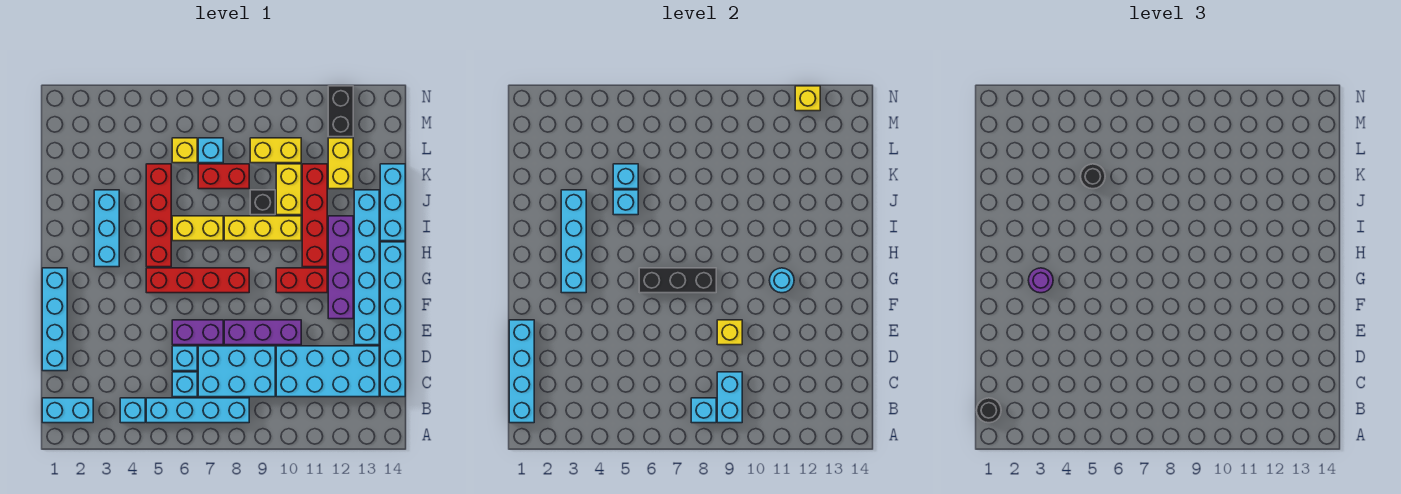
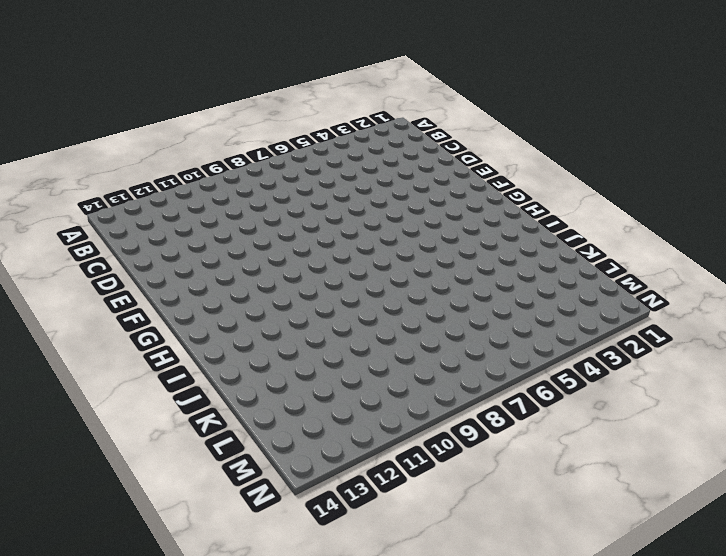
none -> cyan 1x2 brick [42,398,93,423]
none -> cyan 1x1 brick [120,398,145,423]
none -> cyan 1x4 brick [146,398,249,423]
none -> cyan 1x1 brick [172,372,197,397]

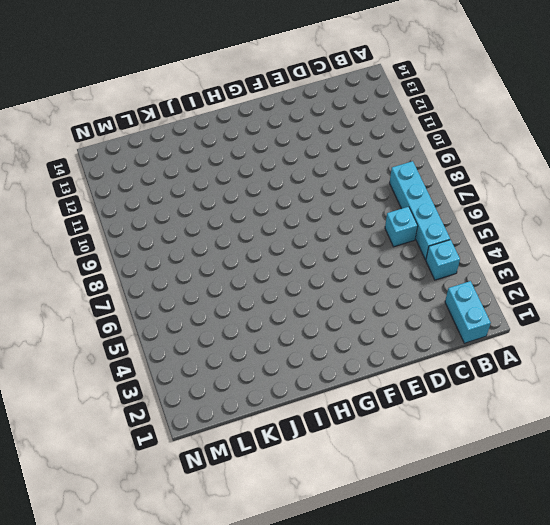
none -> cyan 2x3 brick [198,346,275,397]
none -> cyan 2x4 brick [276,346,379,397]
none -> cyan 1x6 brick [380,242,405,397]
none -> cyan 1x4 brick [42,268,67,371]

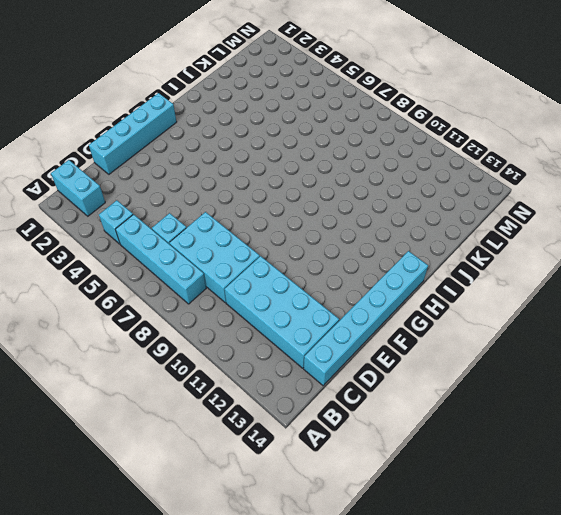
none -> cyan 1x1 brick [172,346,197,371]
none -> purple 1x2 brick [172,320,223,345]
none -> purple 1x3 brick [224,320,301,345]
none -> cyan 1x6 brick [354,190,379,345]

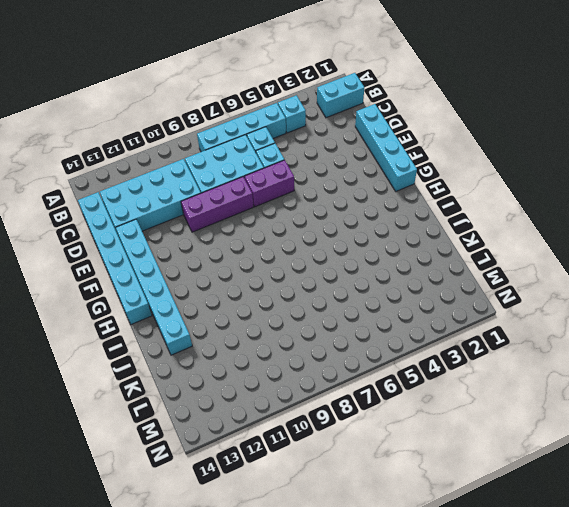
none -> purple 1x4 brick [328,216,353,319]
none -> red 1x4 brick [146,268,249,293]
none -> red 1x2 brick [276,268,327,293]
none -> cyan 1x3 brick [94,190,119,267]

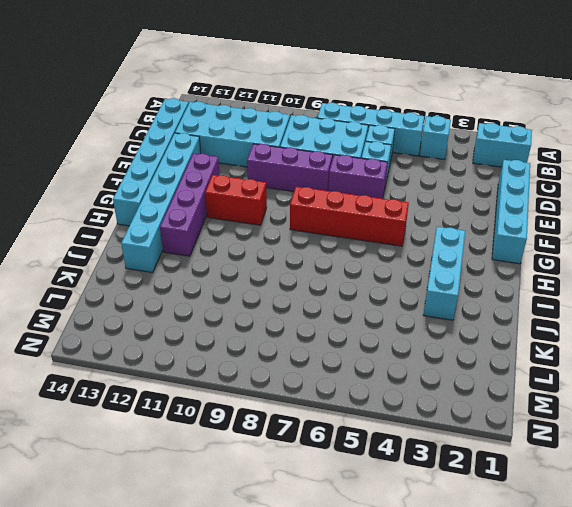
none -> red 1x4 brick [146,164,171,267]
none -> red 1x4 brick [302,164,327,267]
none -> yellow 1x2 brick [172,216,223,241]
none -> yellow 1x3 brick [224,216,301,241]

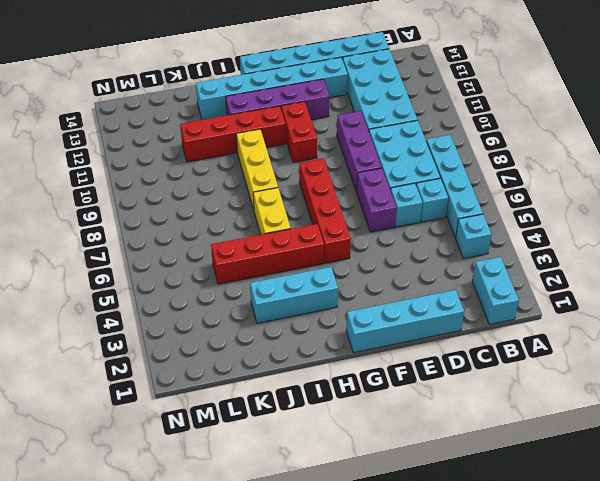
none -> cyan 1x3 brick [380,164,405,241]
none -> black 1x1 brick [250,190,275,215]
none -> yellow 1x2 brick [276,164,301,215]
none -> red 1x2 brick [198,164,249,189]

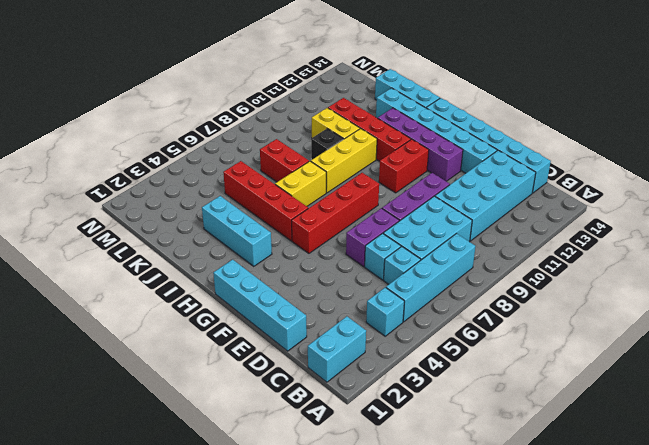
red 1x2 brick [260,139,309,182] -> red 1x2 brick turned to [198,164,249,189]
none -> yellow 1x2 brick [328,138,353,189]
none -> yellow 1x1 brick [172,138,197,163]
none -> cyan 1x1 brick [198,138,223,163]
none -> yellow 1x2 brick [250,138,301,163]

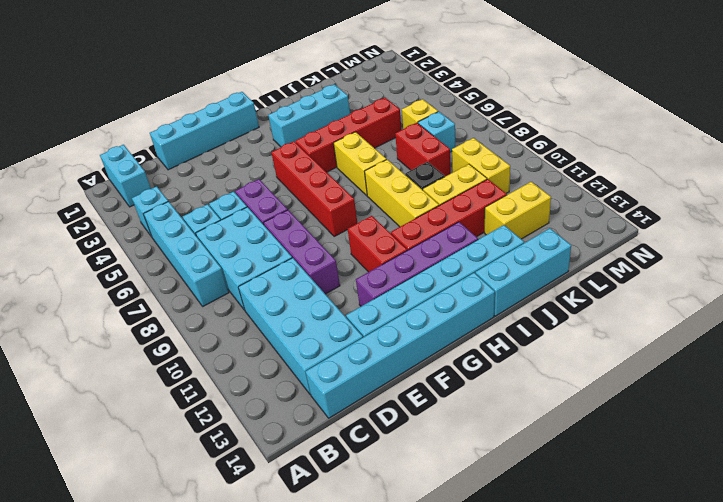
none -> black 1x2 brick [328,86,353,137]
none -> cyan 1x4 brick [509,320,534,423]
none -> cyan 1x1 brick [691,398,716,423]
none -> cyan 1x2 brick [717,372,742,423]

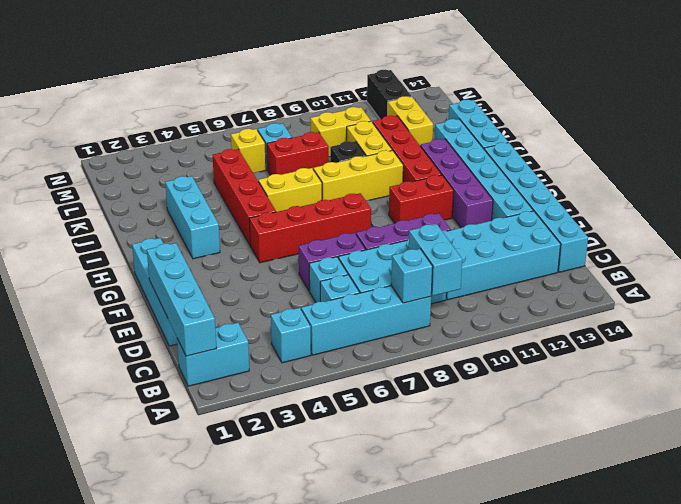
none -> yellow 1x1 brick [717,320,742,345]
none -> cyan 1x4 brick [561,190,586,293]
none -> black 1x3 brick [639,268,716,293]
none -> cyan 1x1 round brick [769,268,794,293]

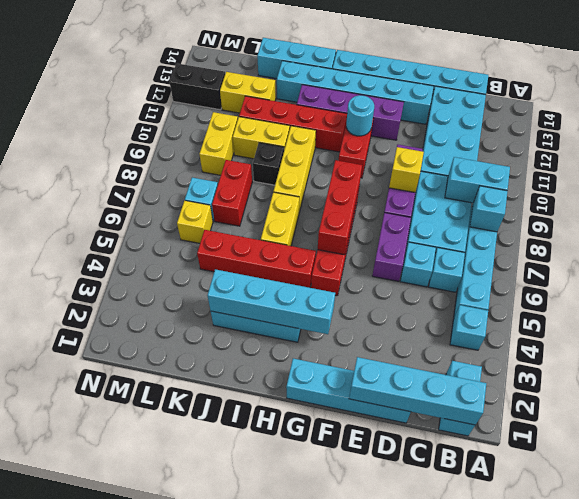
red 1x3 brick [318,160,362,255] -> black 1x3 brick [639,268,716,293]
none -> cyan 1x1 brick [613,190,638,215]
none -> cyan 1x1 brick [613,164,638,189]
none -> yellow 1x1 brick [795,86,820,111]
none -> black 1x1 round brick [976,398,1001,423]

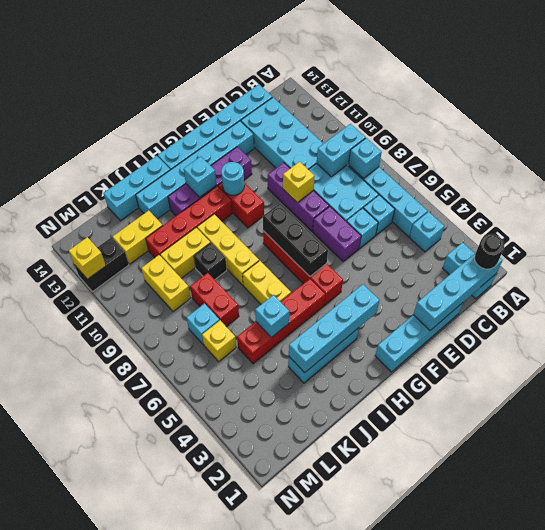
cyan 1x1 brick [184,156,216,197] -> cyan 1x1 brick moved to [613,164,638,189]
none -> purple 1x1 round brick [1028,268,1053,293]
none -> black 1x1 round brick [1080,164,1105,189]

